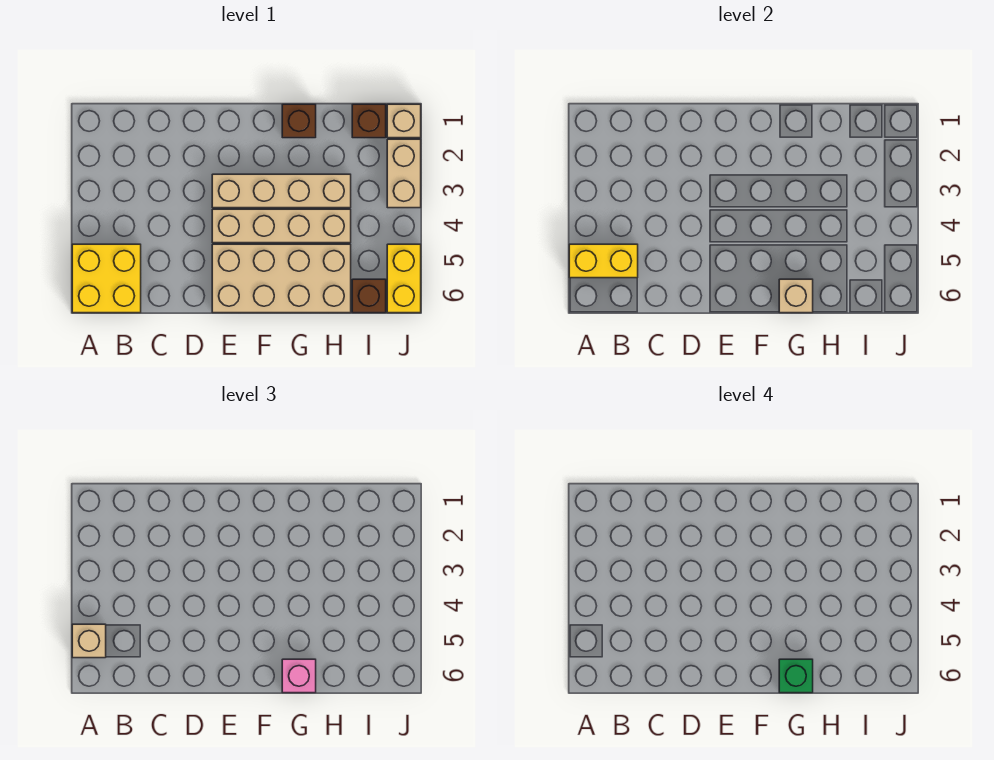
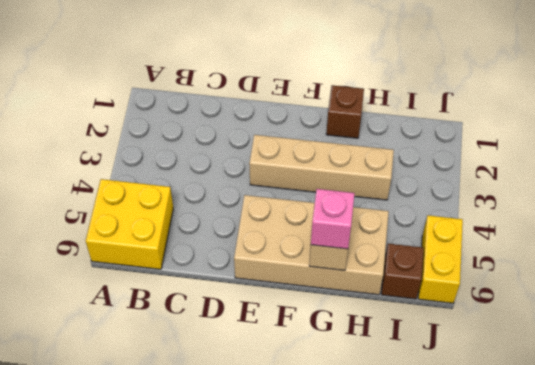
none -> tan 1x4 brick [212,209,351,243]
none -> brown 1x1 brick [352,104,386,138]
none -> tan 1x1 brick [387,104,421,138]

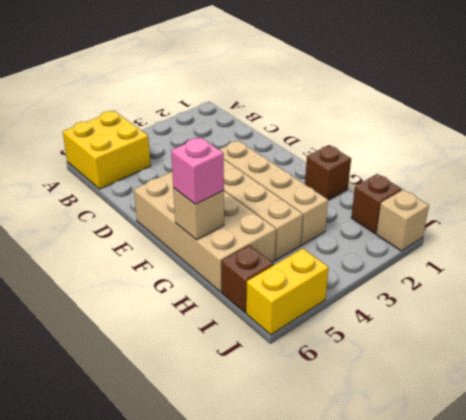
none -> tan 1x2 brick [387,139,421,208]
none -> yellow 1x2 brick [569,244,638,278]
none -> tan 1x1 brick [72,624,106,658]

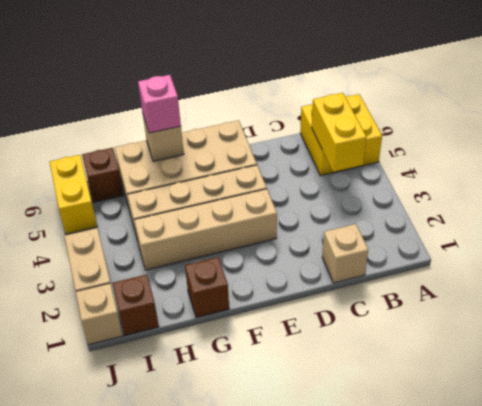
yellow 1x2 brick [312,93,366,172] -> yellow 1x2 brick turned to [569,244,638,278]
tan 1x1 brick [322,224,368,283] -> tan 1x1 brick moved to [72,624,106,658]
none -> green 1x1 brick [779,659,813,693]

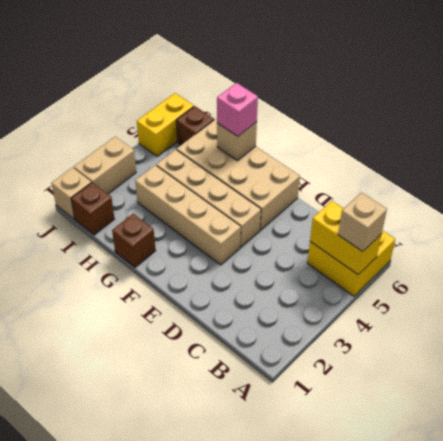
none -> green 1x1 brick [779,659,813,693]

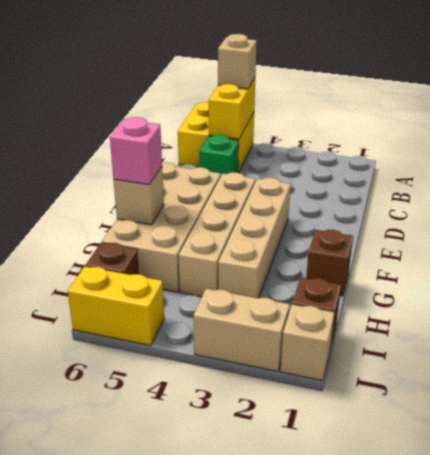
green 1x1 brick [199,135,239,175] -> green 1x1 brick moved to [779,659,813,693]

